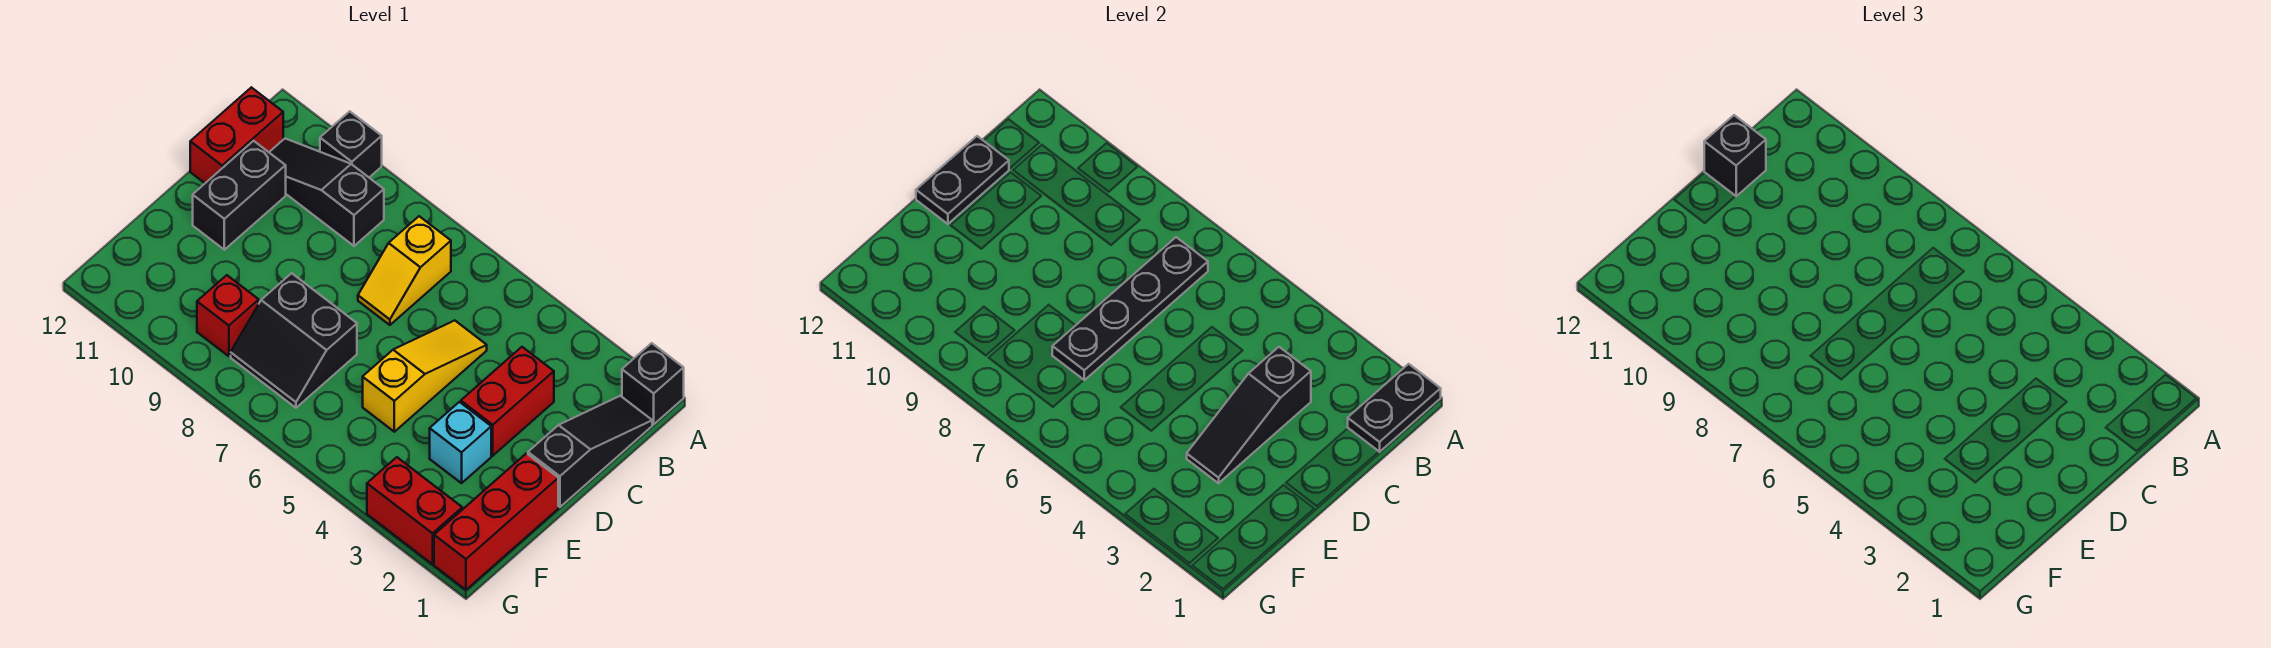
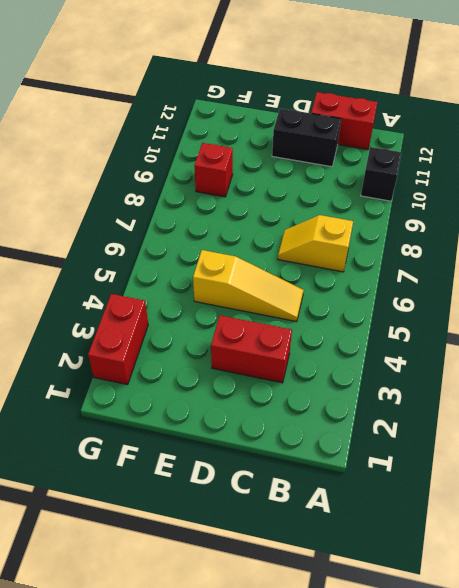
none -> black 1x1 brick [622,343,684,424]
none -> black 1x3 slope [528,396,652,507]
none -> black 1x3 slope [269,139,384,246]

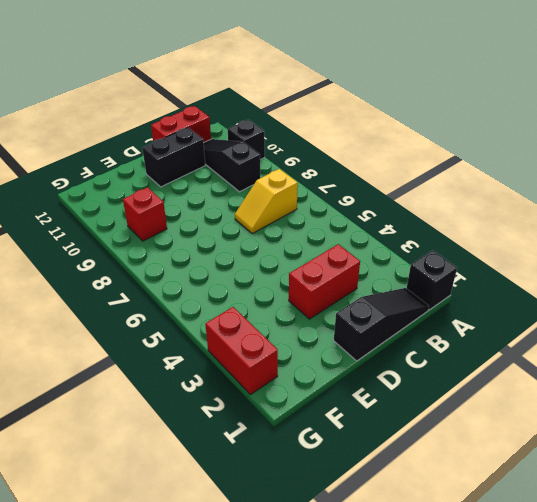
none -> yellow 1x3 slope [363,321,487,432]
none -> red 1x3 brick [434,454,558,590]
none -> cyan 1x1 brick [430,402,491,483]

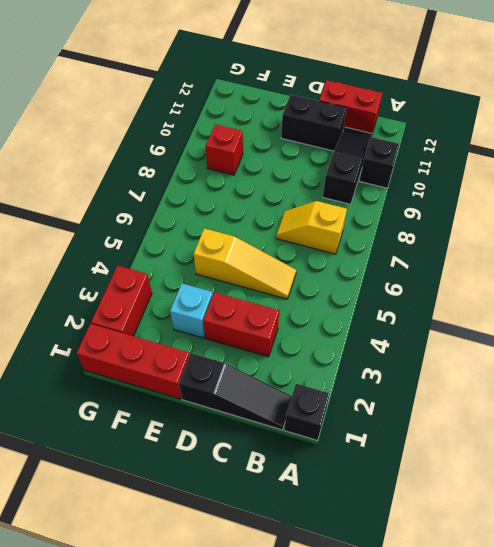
none -> black 2x2 slope [231,273,357,408]
none -> black 1x2 plate [1348,364,1441,452]
none -> black 1x4 plate [1052,237,1208,380]

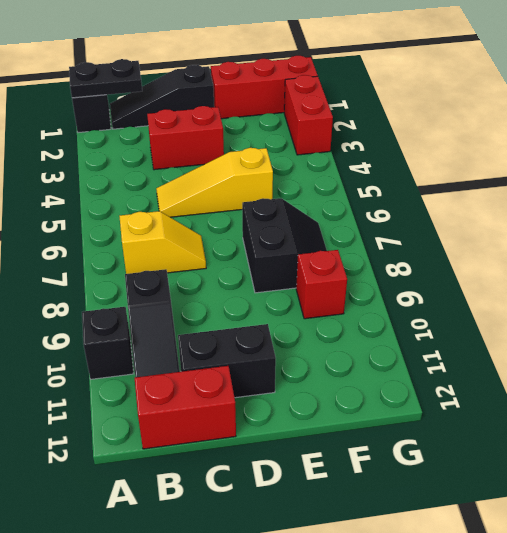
none -> cyan 1x1 brick [430,402,491,483]
none -> black 1x4 plate [1052,237,1208,380]
none -> black 1x3 slope [1187,347,1311,483]

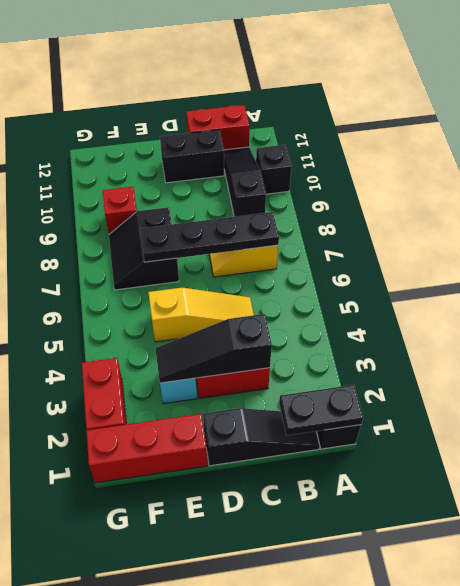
none -> black 1x2 plate [916,136,1009,224]
none -> black 1x1 brick [1704,115,1766,196]

